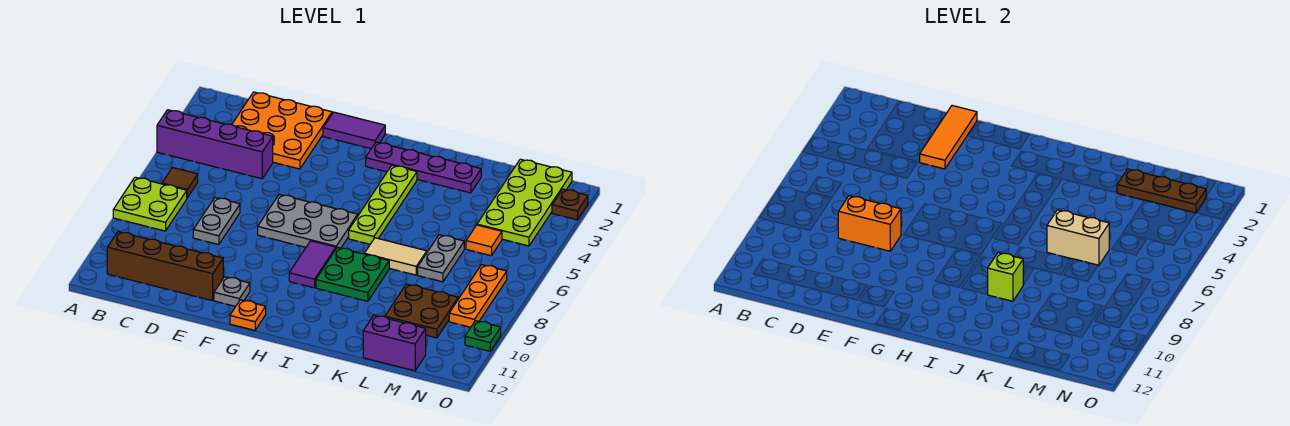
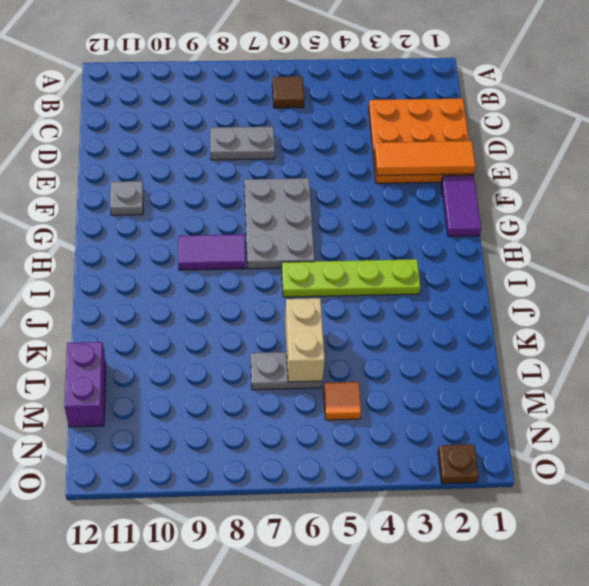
none -> purple 1x4 brick [157,110,273,179]
none -> lime 2x2 plate [113,177,187,231]
none -> brown 1x4 brick [107,232,223,301]

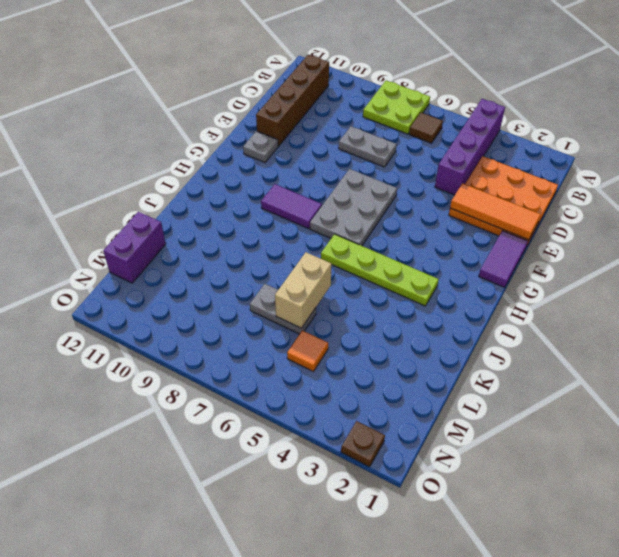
none -> orange 1x1 plate [230,300,266,330]
none -> purple 1x4 plate [366,142,481,193]
none -> green 2x2 plate [316,247,389,301]

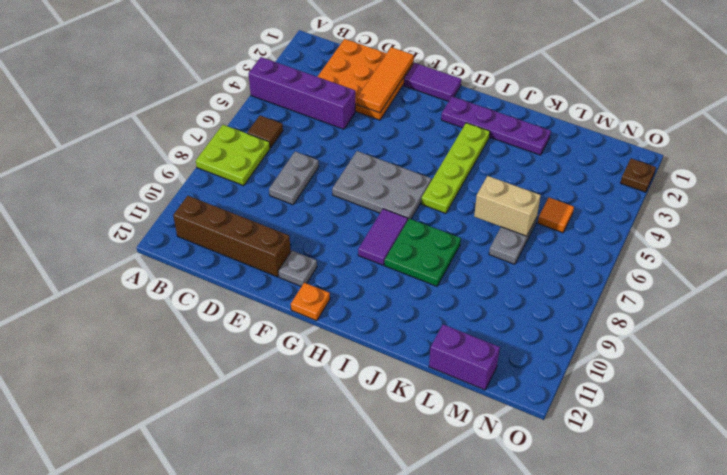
none -> tan 1x2 tile [364,238,427,275]
none -> brown 2x2 plate [385,284,458,338]
none -> lime 2x4 plate [477,159,572,246]

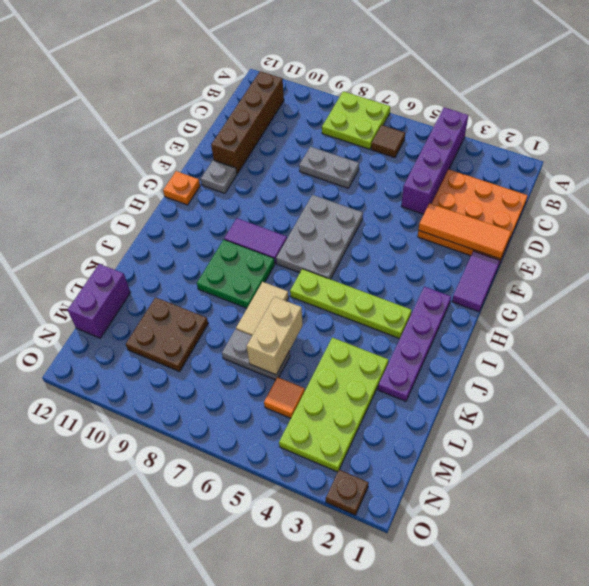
lime 2x4 plate [279,338,388,472] -> lime 2x4 plate turned to [477,159,572,246]
none -> orange 1x3 plate [449,265,507,327]
none -> green 1x1 plate [465,321,501,351]
none -> orange 1x2 brick [838,196,901,251]

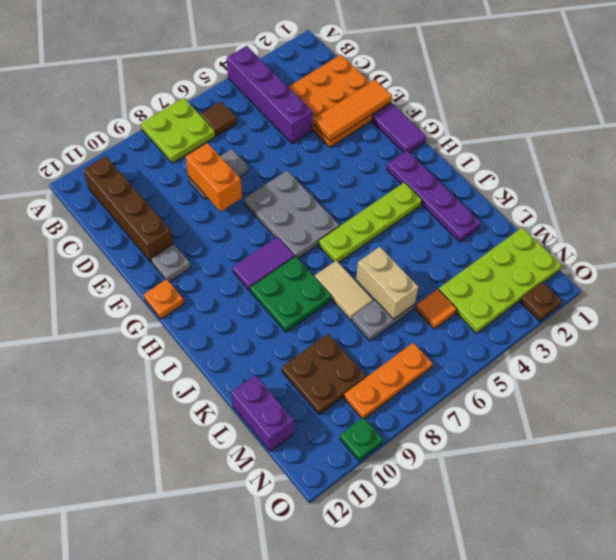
none -> lime 1x1 brick [987,253,1023,301]
none -> brown 1x3 plate [1117,169,1206,213]

